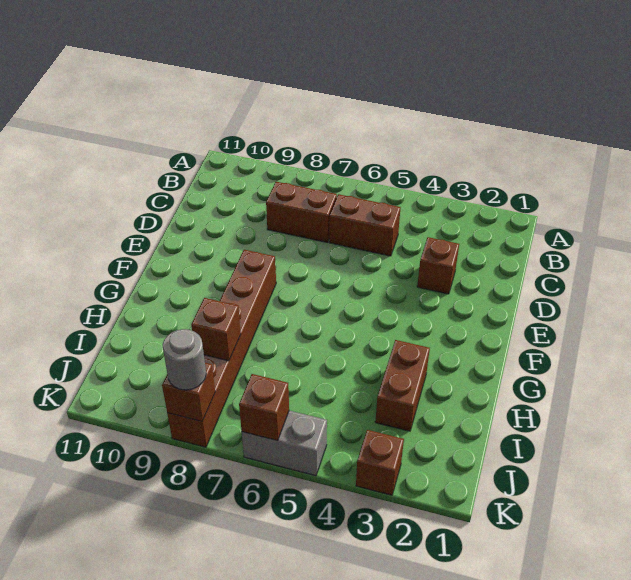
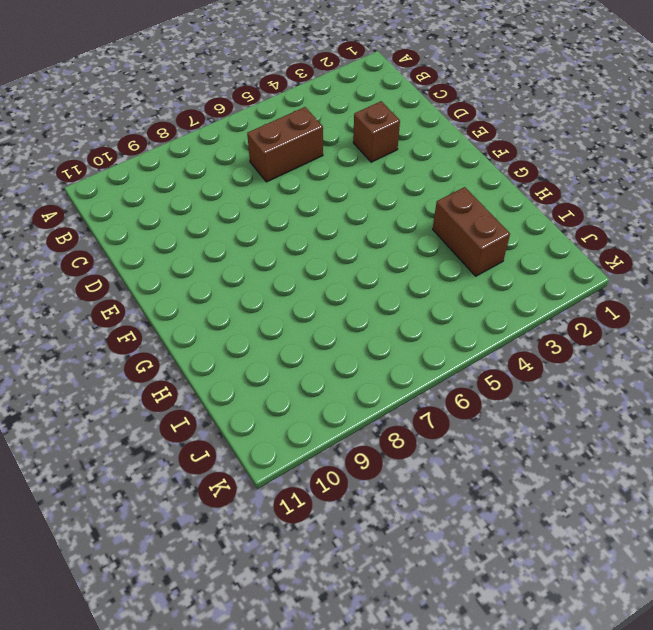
none -> brown 1x2 brick [266,182,337,242]
none -> brown 1x6 brick [167,250,276,447]

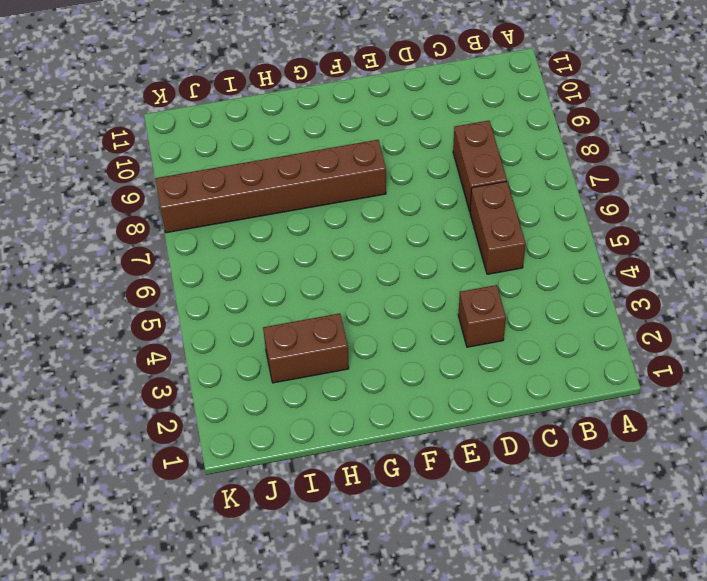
none -> brown 1x1 brick [356,430,404,495]
none -> grey 1x2 brick [242,410,327,476]

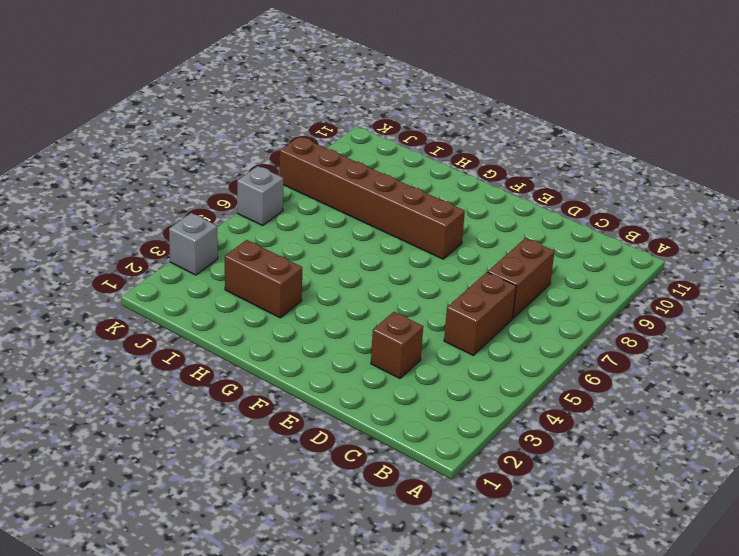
grey 1x1 brick [169,213,218,275] -> brown 1x1 brick [356,430,404,495]
grey 1x1 brick [237,166,283,226] -> grey 1x2 brick [242,410,327,476]
none -> brown 1x1 brick [191,298,241,361]
none -> brown 1x1 brick [239,374,289,440]

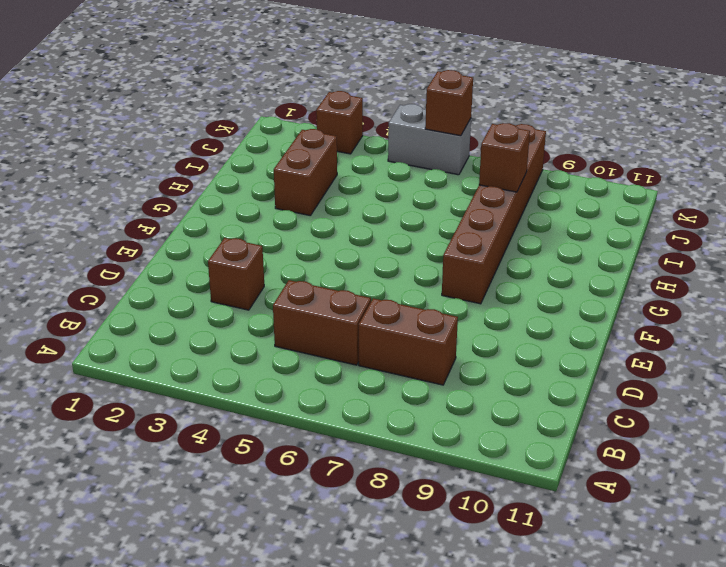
none -> brown 1x1 brick [162,363,215,421]
none -> grey 1x1 round brick [163,329,206,390]

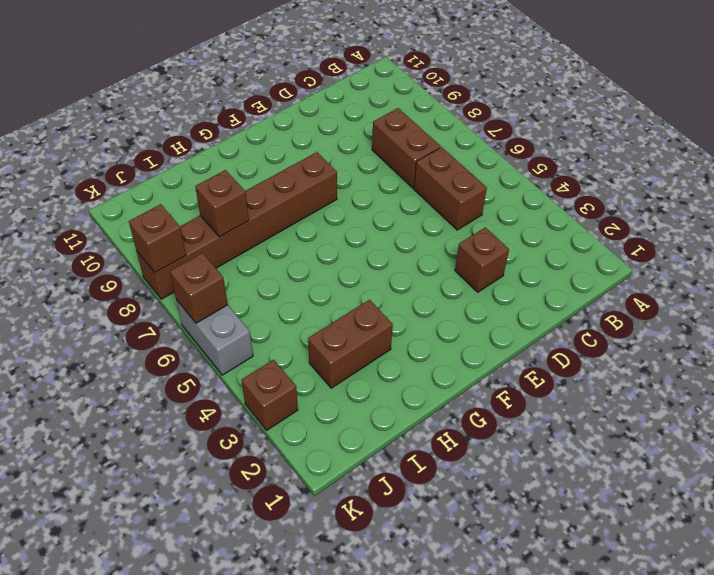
none -> grey 1x1 round brick [163,329,206,390]

